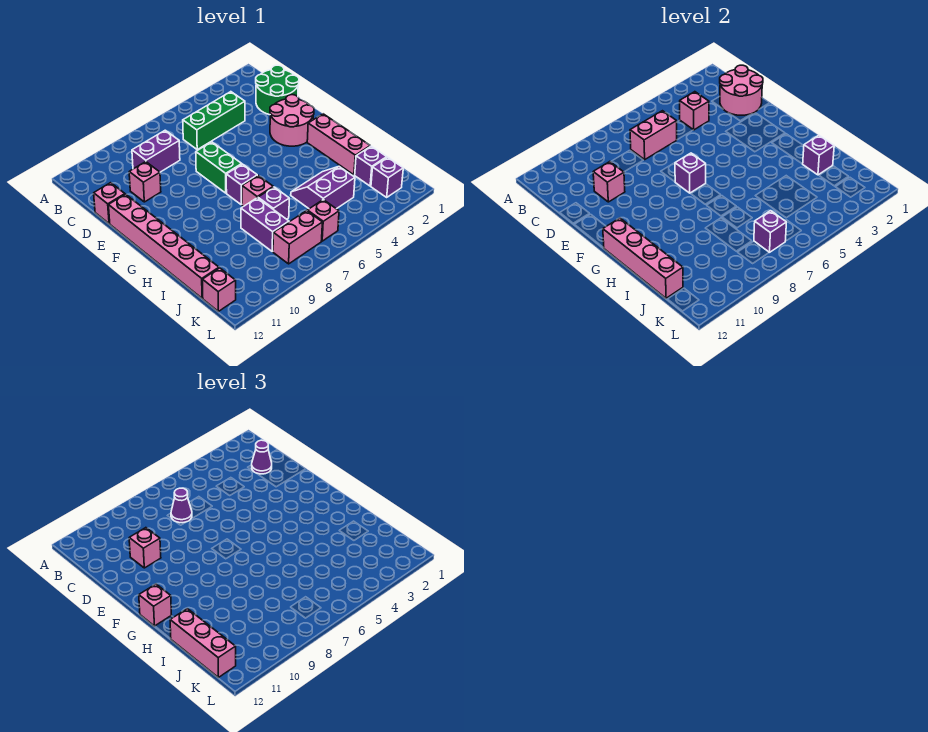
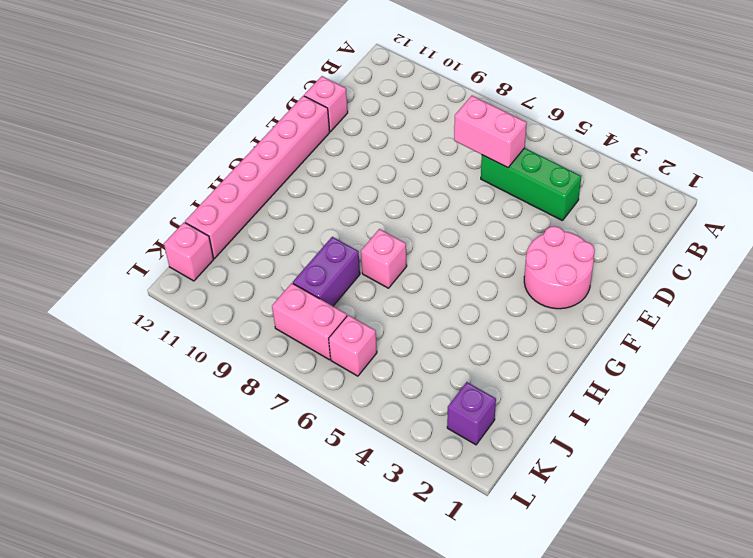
none -> green 2x2 round brick [256,65,299,115]
none -> purple 1x2 brick [132,130,180,172]
none -> pink 1x1 brick [129,162,161,202]
none -> green 1x2 brick [196,142,242,193]

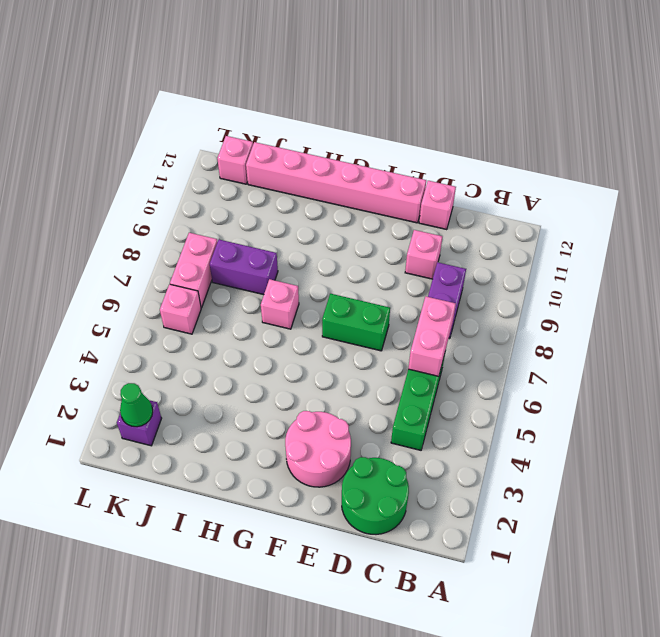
green 1x1 cone [120,383,153,427] -> none
none -> pink 1x3 brick [307,114,370,175]
none -> purple 1x1 brick [226,164,257,204]
none -> purple 2x2 slope [291,167,355,209]
none -> purple 1x1 brick [258,187,289,219]

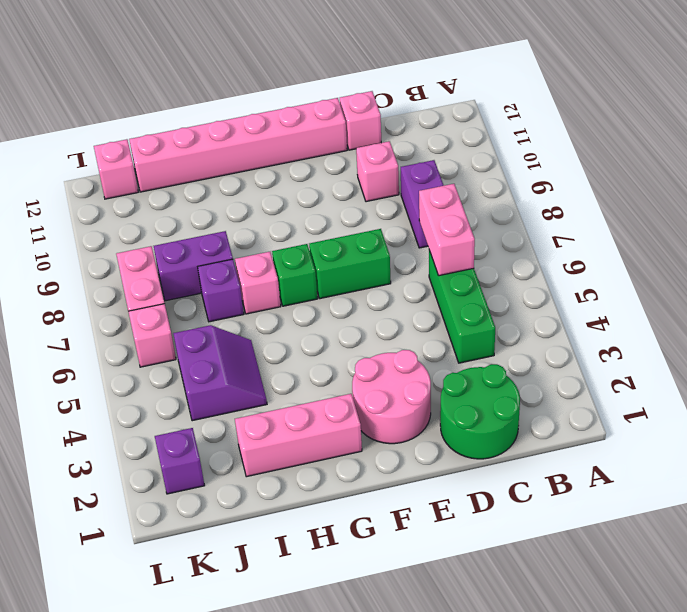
green 1x1 brick [272,244,318,306] -> purple 1x1 brick [226,164,257,204]
none -> purple 1x1 brick [355,146,387,186]
none -> pink 2x2 round brick [720,65,763,115]
none -> pink 1x1 brick [680,92,709,130]
none -> pink 1x1 brick [593,162,625,202]

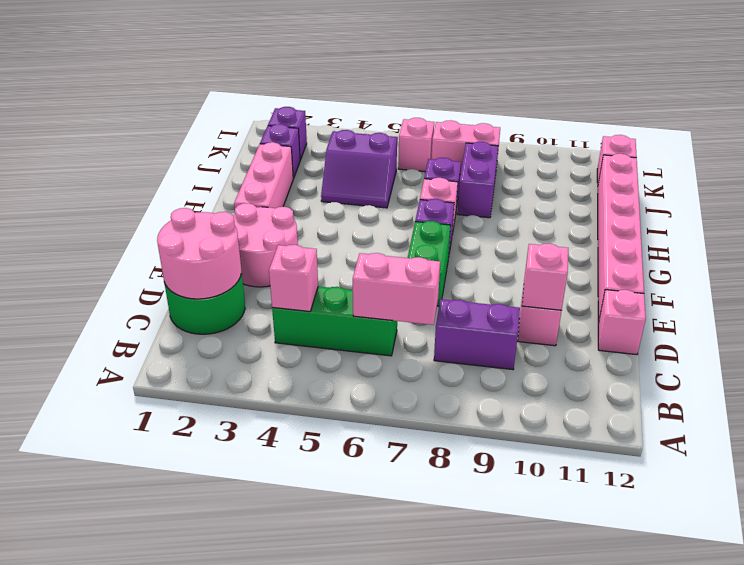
none -> purple 1x1 brick [675,153,706,193]
none -> pink 1x4 brick [603,218,683,298]
none -> purple 1x1 brick [803,135,834,175]
none -> purple 1x1 brick [754,211,786,252]

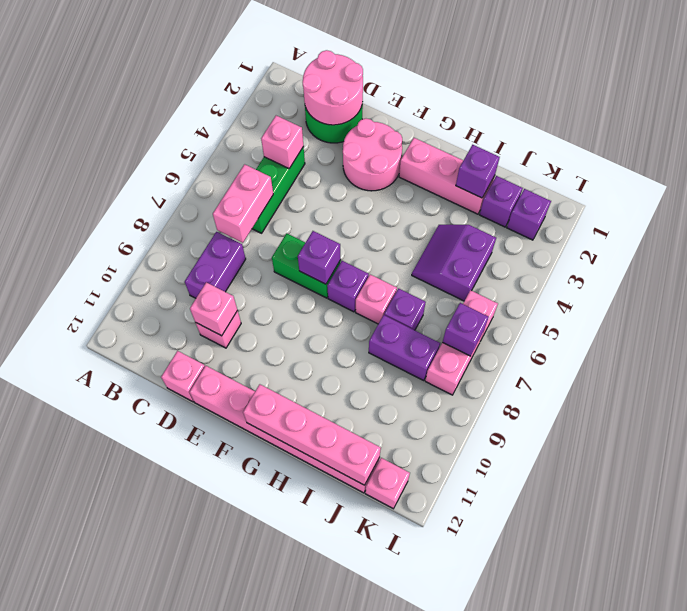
none -> purple 1x1 cone [252,440,272,474]
none -> purple 1x1 cone [171,488,192,523]
none -> pink 1x1 brick [129,528,161,568]
none -> pink 1x1 brick [139,584,171,626]

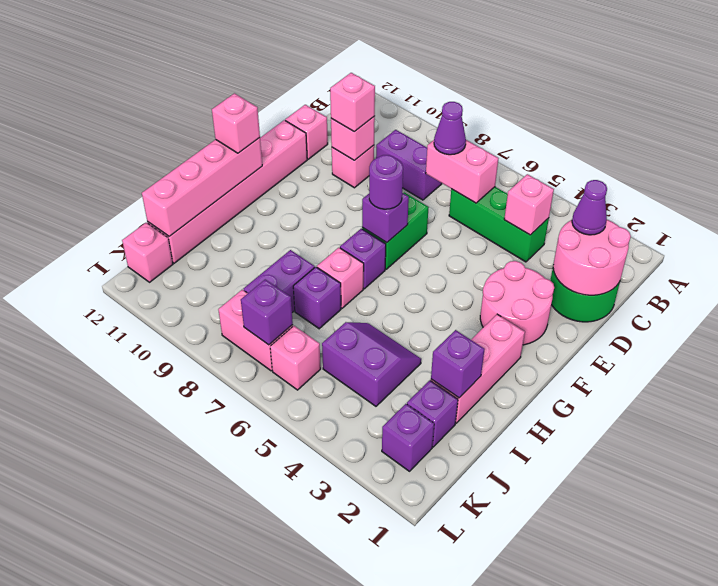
purple 1x1 round brick [369,155,403,209] -> none
none -> pink 1x3 brick [170,609,236,677]

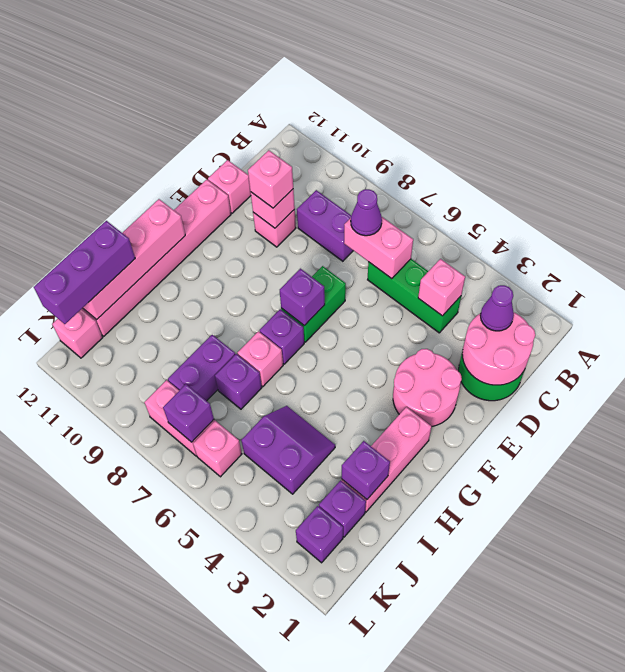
purple 1x3 brick [34,221,135,324] -> pink 1x3 brick [170,609,236,677]
none -> pink 1x1 brick [139,584,171,626]

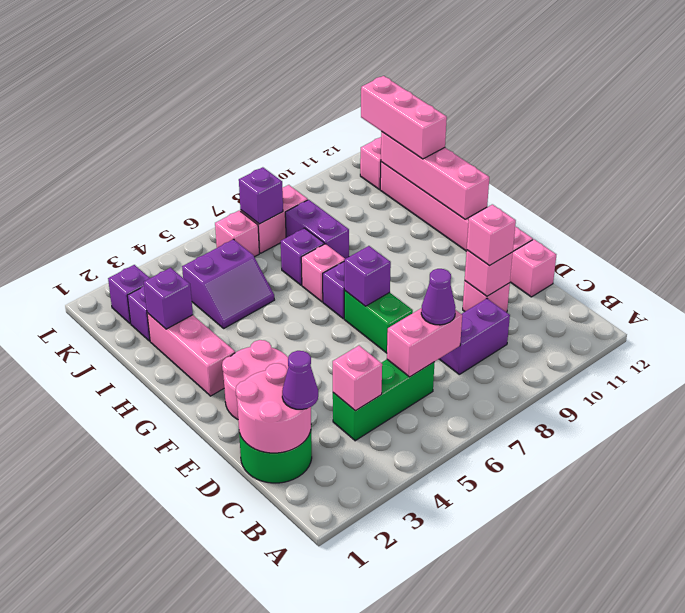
none -> pink 1x1 brick [139,584,171,626]

